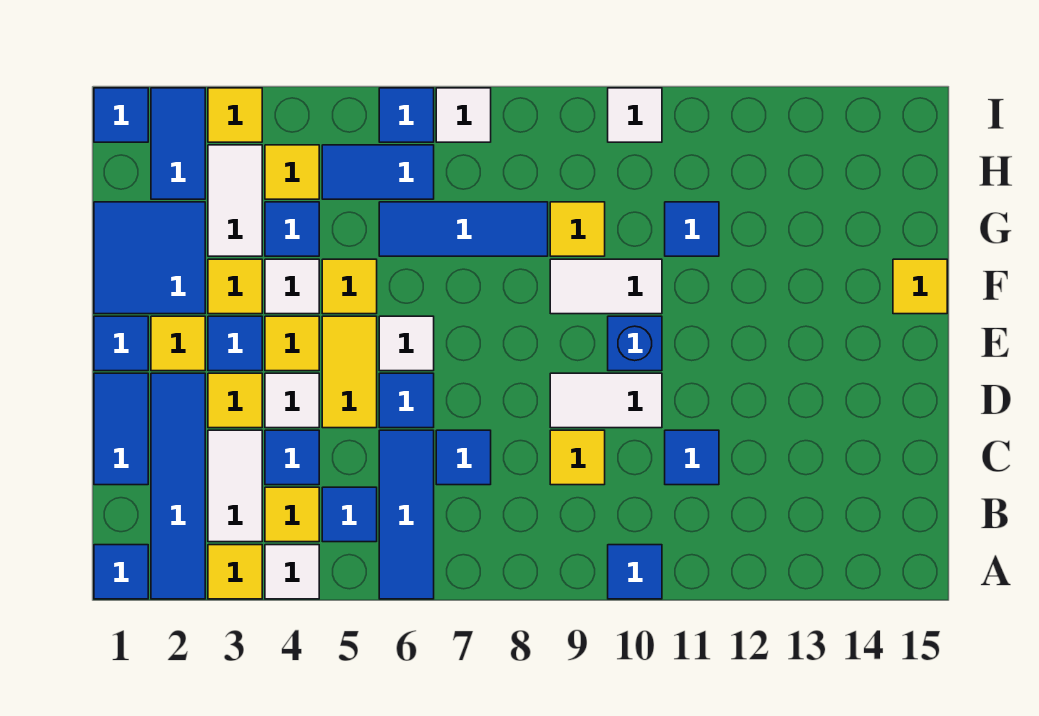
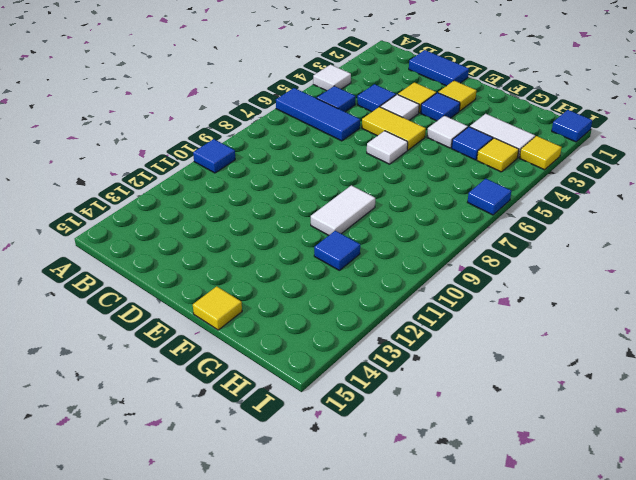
none -> blue 1x1 tile [94,545,148,599]
none -> blue 1x4 tile [151,373,205,599]
none -> yellow 1x1 tile [208,545,262,599]
none -> white 1x2 tile [208,430,262,542]

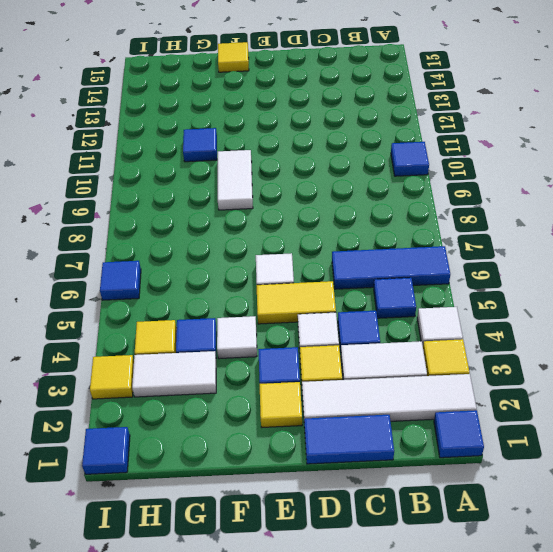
white 1x4 tile [302,374,477,421] -> blue 1x4 tile [151,373,205,599]
none -> yellow 1x1 tile [265,487,319,542]
none -> blue 1x1 tile [436,430,491,485]
none -> yellow 1x1 tile [550,430,605,485]
none -> blue 1x1 tile [665,430,719,485]

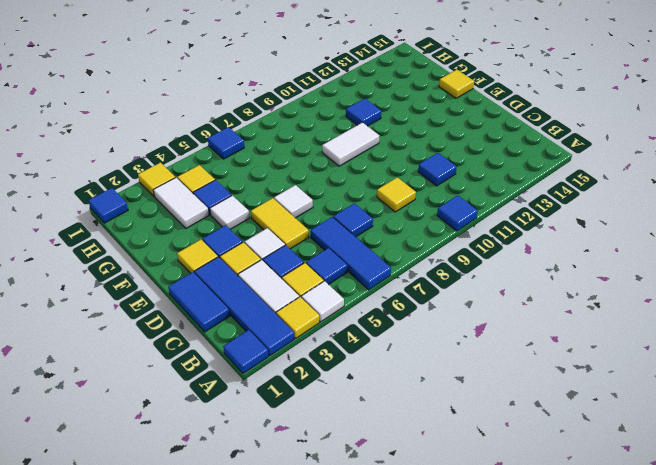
none -> blue 1x1 tile [379,373,434,428]
none -> white 1x2 tile [550,373,662,428]
none -> blue 1x1 tile [94,316,148,371]
none -> yellow 1x1 tile [265,316,319,371]

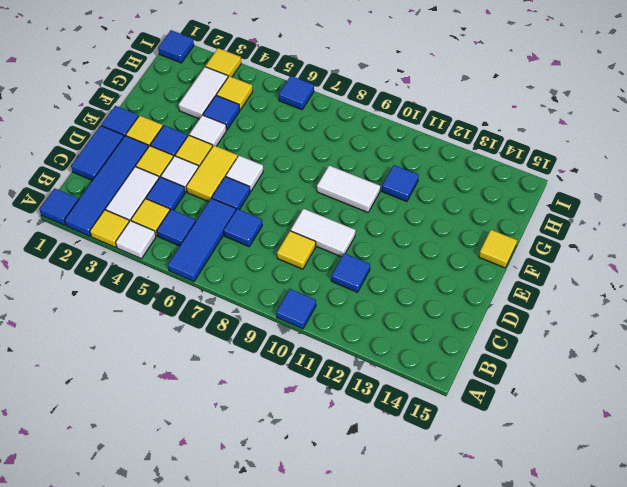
none -> blue 1x1 brick [608,316,662,371]
none -> blue 2x2 tile [94,202,205,314]
none -> yellow 1x1 tile [208,259,262,314]
none -> yellow 1x1 tile [322,259,377,314]

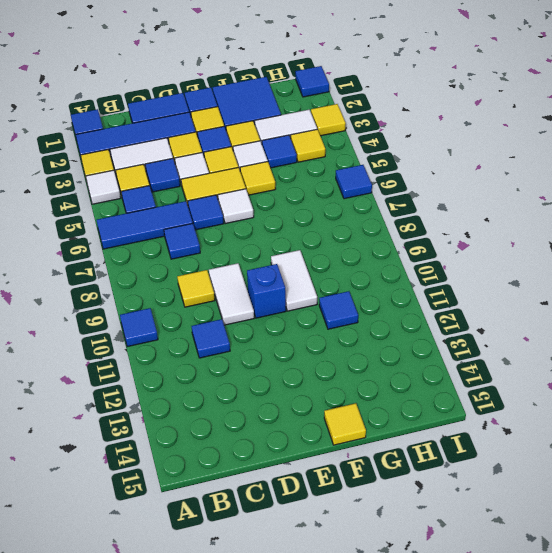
none -> blue 1x3 tile [379,202,548,256]
none -> yellow 1x1 tile [550,202,605,256]
none -> blue 1x2 tile [151,88,205,199]
none -> blue 1x2 tile [322,145,434,199]

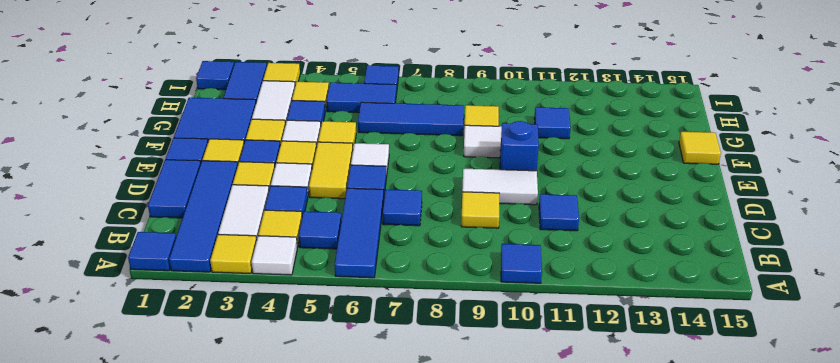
none -> white 1x1 tile [436,88,491,142]
none -> white 1x1 tile [608,88,662,142]

